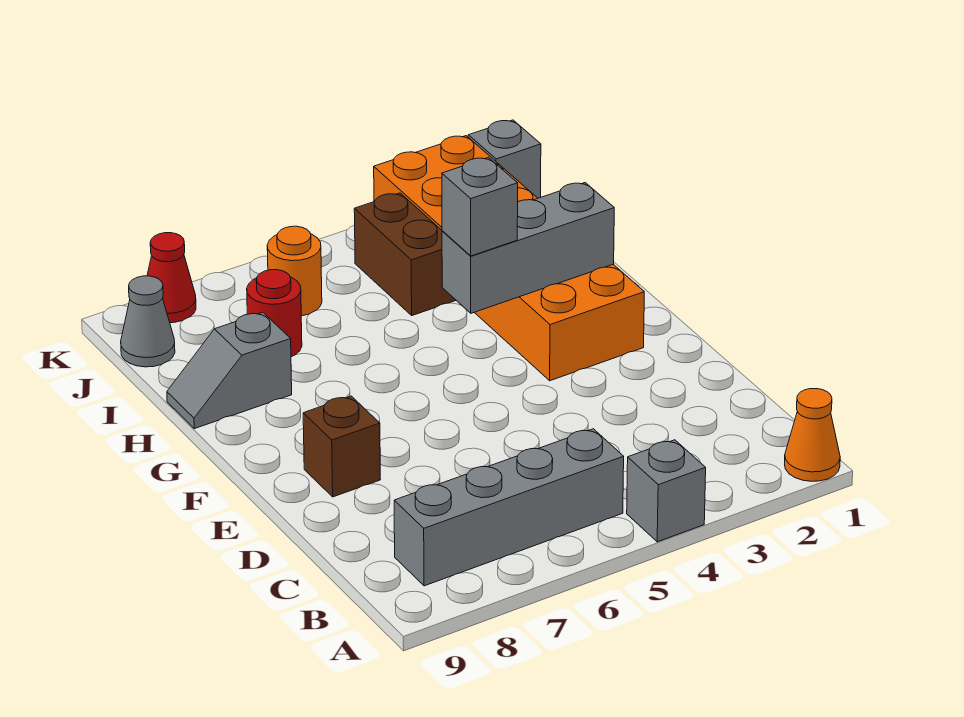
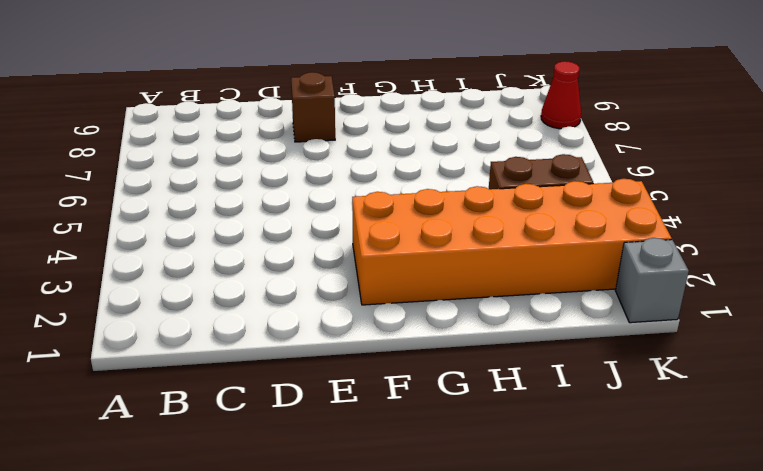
none -> orange 1x1 cone [785,389,840,481]
none -> grey 1x1 brick [627,440,706,542]
none -> grey 1x4 brick [394,429,624,586]

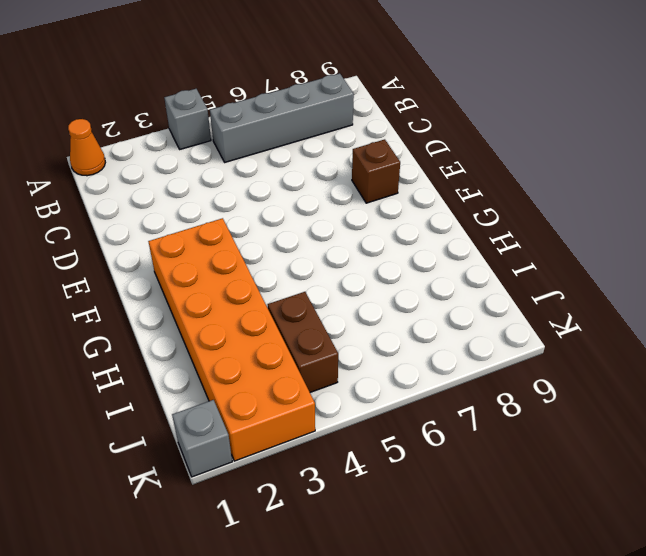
none -> grey 1x2 slope [167,312,292,429]
none -> red 1x1 round brick [247,270,302,357]
none -> orange 1x1 round brick [267,226,322,316]

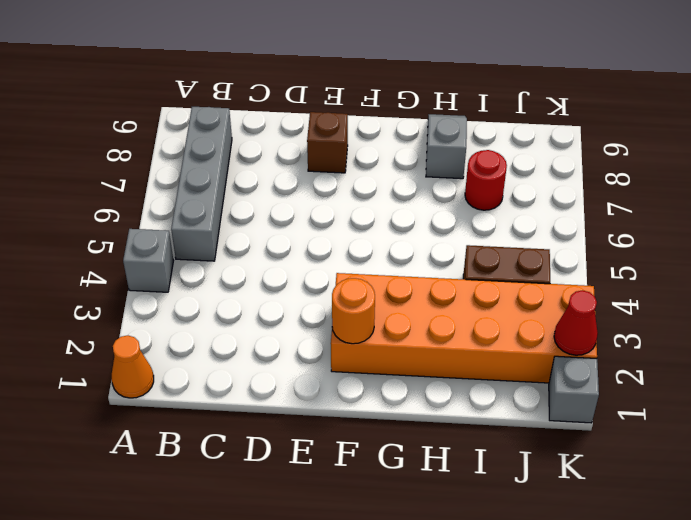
orange 1x1 round brick [332,278,375,344] -> orange 1x1 round brick moved to [267,226,322,316]
red 1x1 cone [554,290,598,355] -> red 1x1 cone moved to [147,233,196,323]
none -> grey 1x1 cone [121,276,175,367]
none -> grey 1x3 brick [442,183,614,313]
none -> grey 1x1 brick [442,158,518,256]

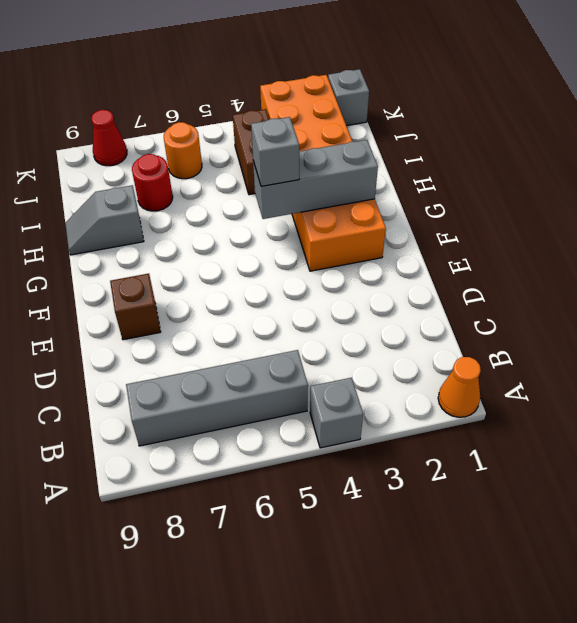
none -> grey 1x1 cone [121,276,175,367]

